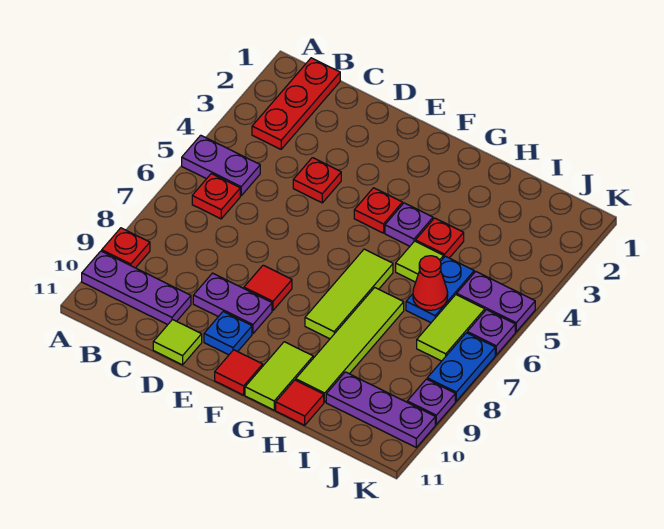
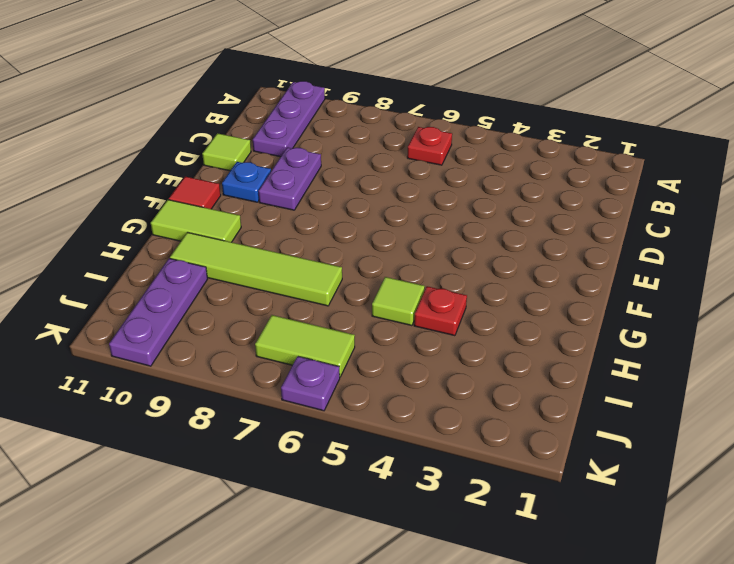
none -> purple 1x2 plate [182,135,260,196]
none -> red 1x1 plate [102,228,150,268]
none -> red 1x3 plate [252,58,340,149]

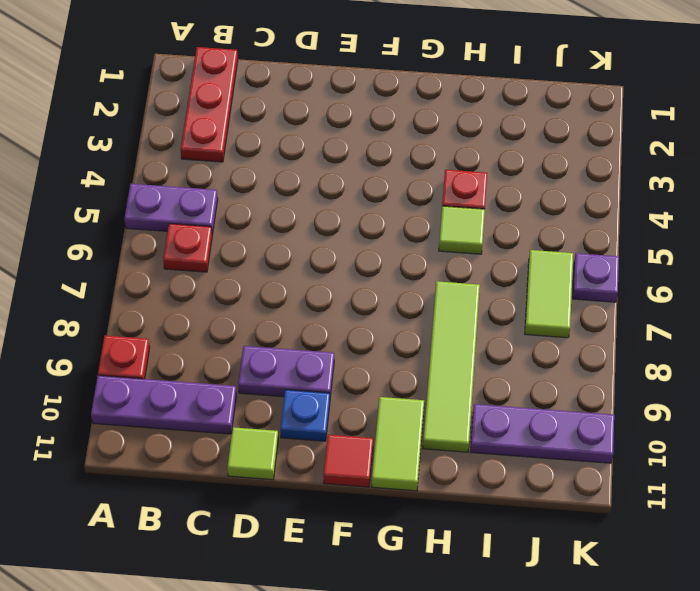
none -> red 1x1 plate [293,158,341,203]
none -> red 1x1 tile [244,265,292,310]
none -> red 1x1 plate [354,188,403,233]

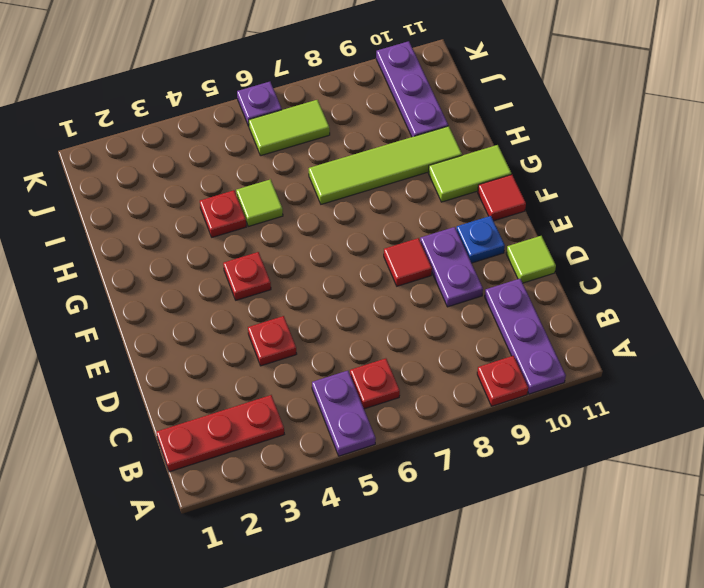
none -> purple 1x1 plate [385,203,433,246]
none -> lime 1x3 tile [305,249,393,339]
none -> red 1x1 tile [276,380,324,425]

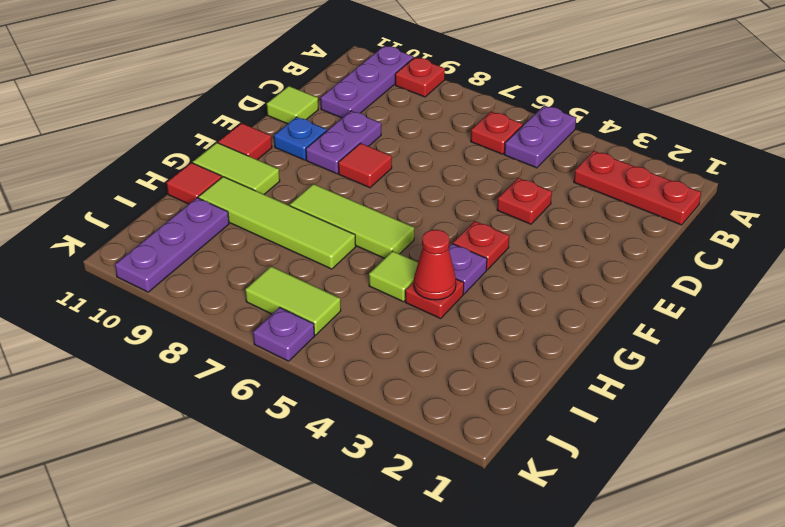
red 1x1 cone [414,230,456,300] -> red 1x1 cone moved to [413,256,448,310]
none -> blue 1x2 plate [406,256,474,323]
none -> purple 1x2 plate [457,272,535,332]
none -> blue 1x2 plate [427,333,495,401]

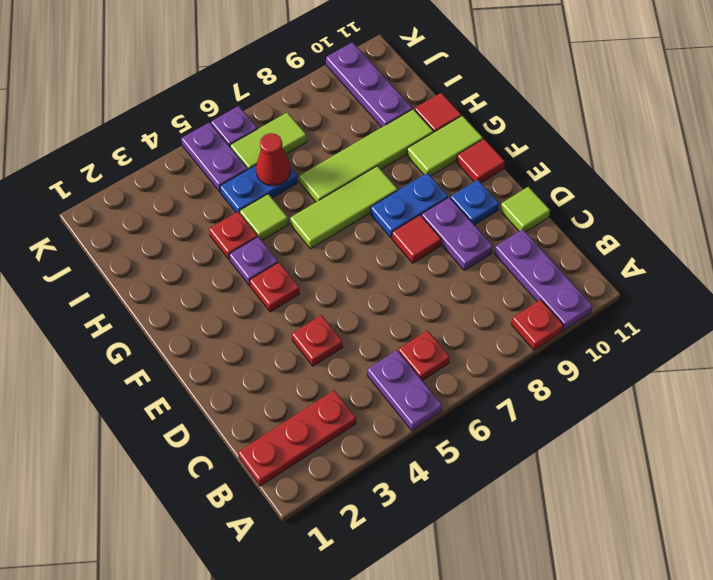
blue 1x2 plate [371,173,448,238] -> blue 1x2 plate moved to [427,333,495,401]
none -> purple 1x1 plate [407,379,455,424]

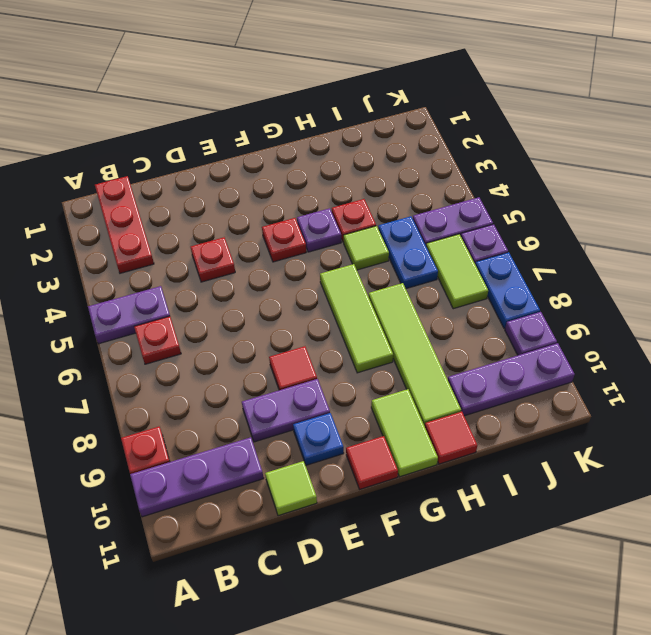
none -> red 1x1 cone [413,256,448,310]

